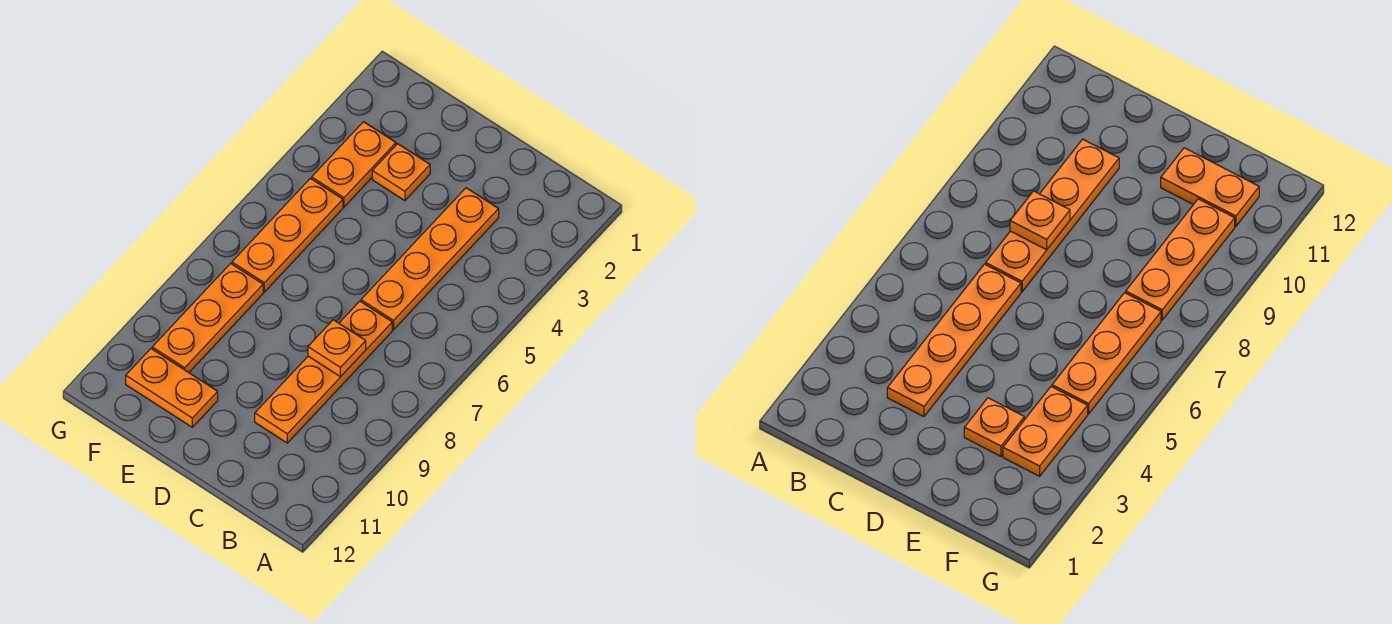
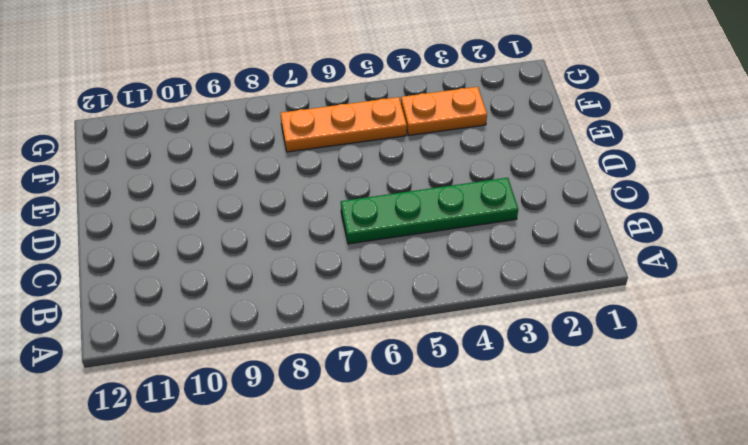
green 1x4 plate [341,178,518,244] -> orange 1x4 plate [361,188,499,330]
none -> orange 1x4 plate [255,301,392,443]
none -> orange 1x1 plate [372,144,430,201]

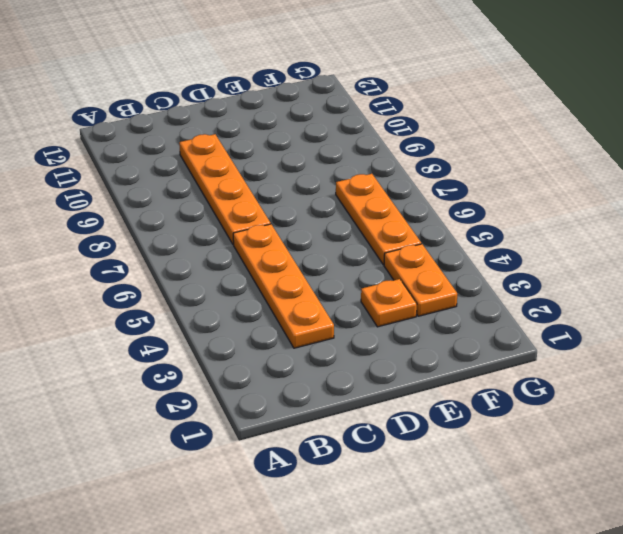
none -> orange 1x2 plate [126,349,218,427]
none -> orange 1x3 plate [152,263,263,372]

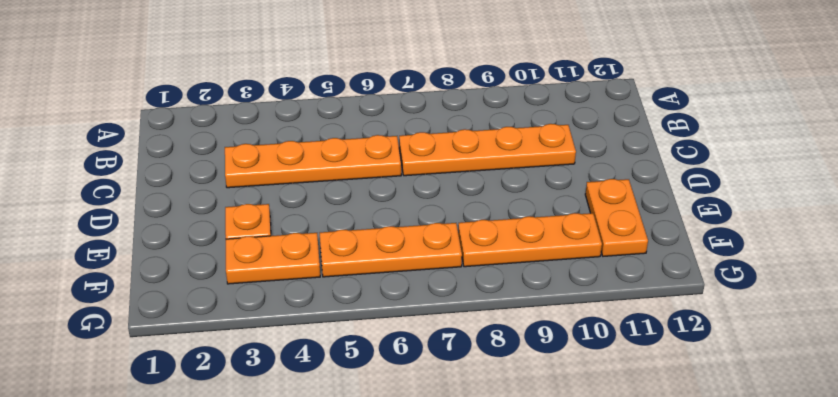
none -> orange 1x1 plate [308,320,366,377]

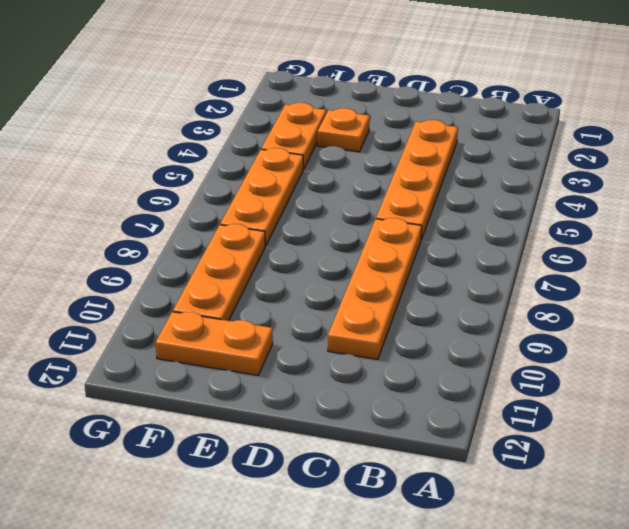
none -> orange 1x1 plate [308,320,366,377]

